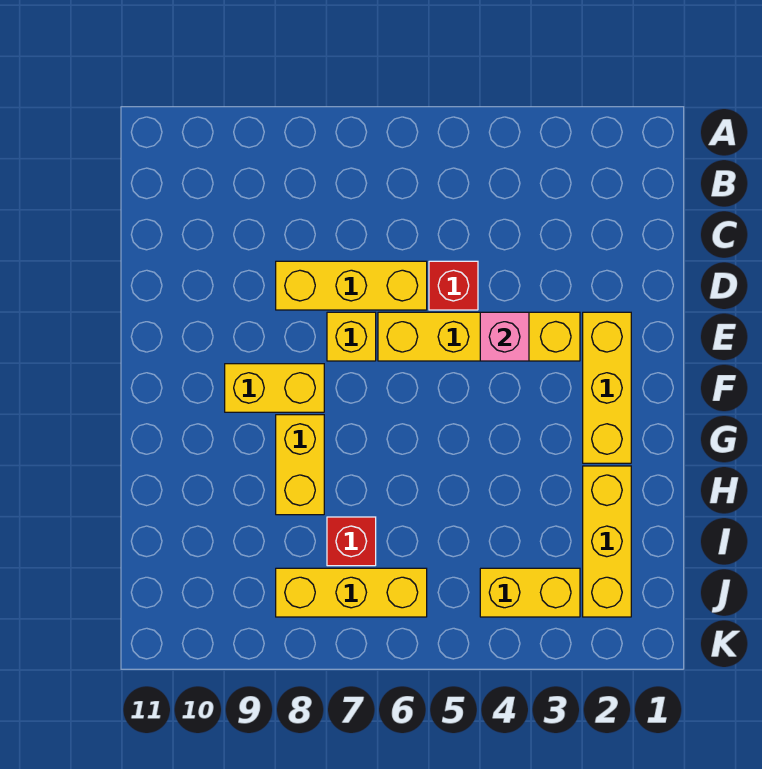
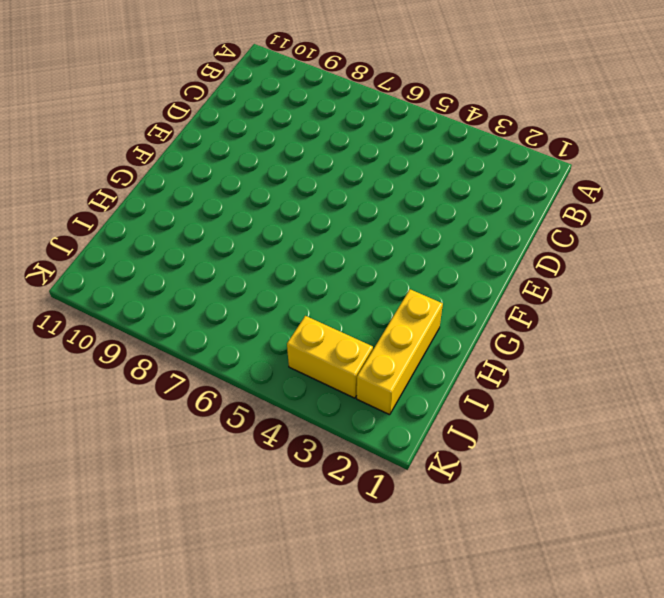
none -> red 1x1 brick [429,261,478,310]
none -> yellow 1x3 brick [276,261,427,310]
none -> yellow 1x3 brick [583,312,631,463]

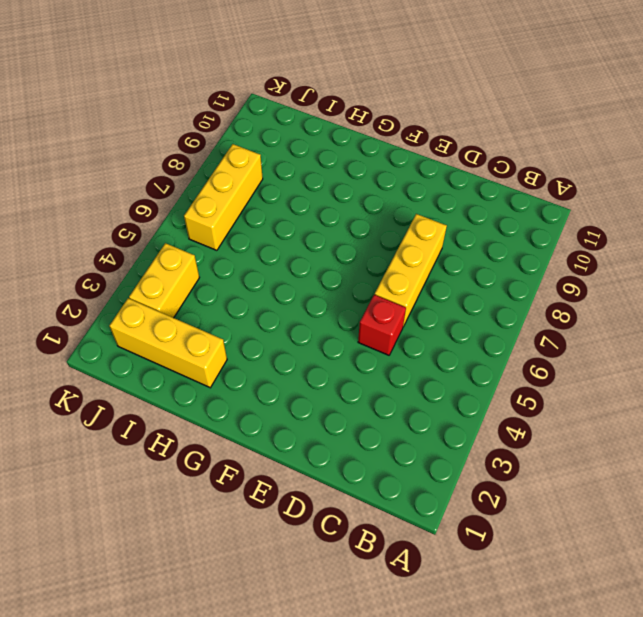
none -> yellow 1x3 brick [583,312,631,463]
none -> yellow 1x4 brick [378,312,580,361]
none -> yellow 1x1 brick [327,312,376,361]

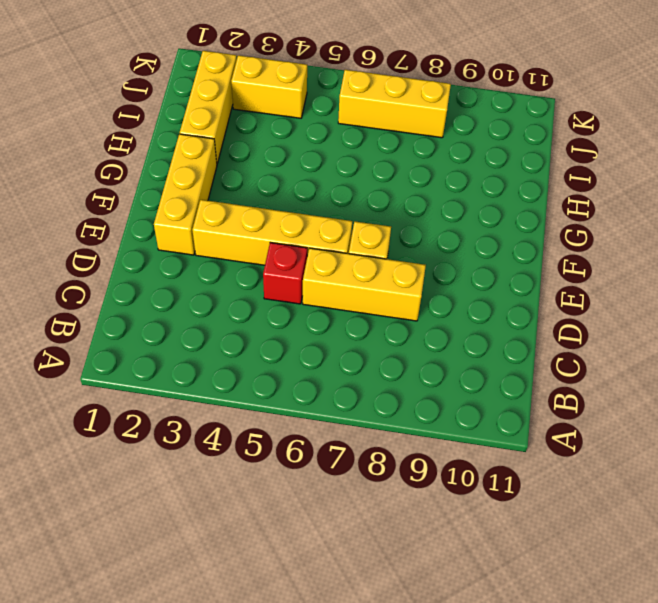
none -> yellow 1x2 brick [225,364,324,412]
none -> yellow 1x2 brick [276,415,324,515]
none -> red 1x1 brick [327,517,376,566]

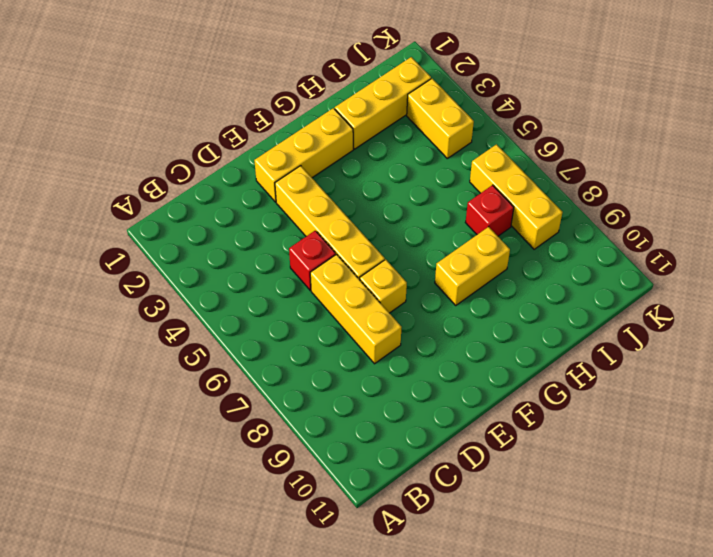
none -> yellow 1x2 brick [225,364,324,412]
none -> pink 1x1 brick [480,312,529,361]

